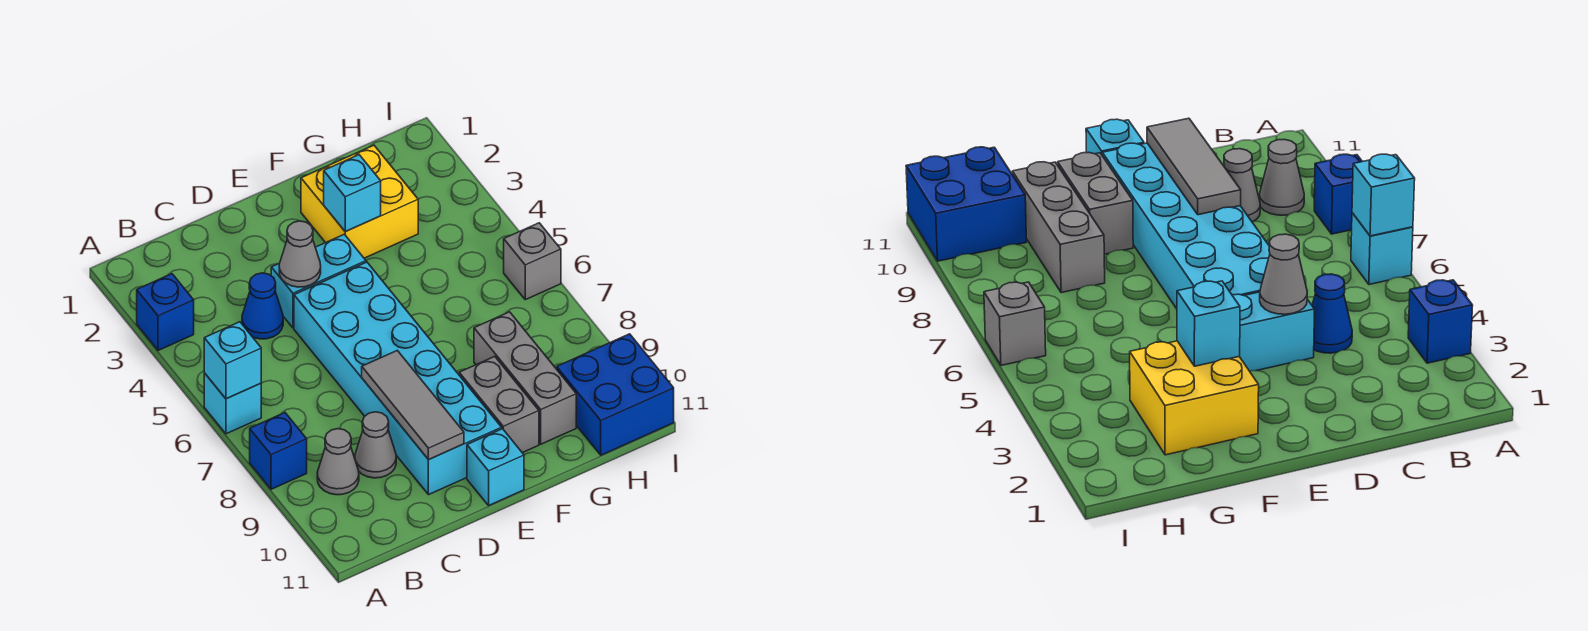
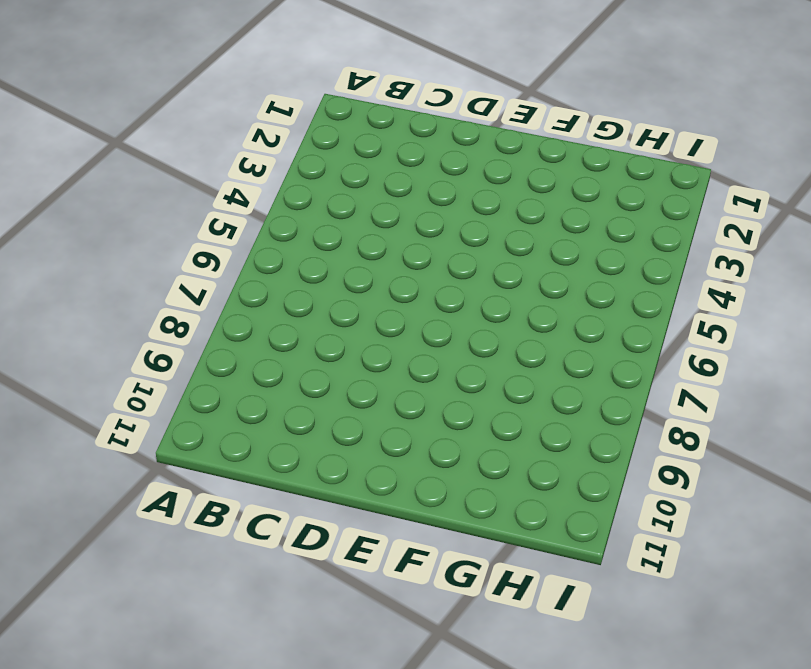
none -> blue 1x1 brick [137,274,194,351]
none -> cyan 1x1 brick [204,373,261,434]
none -> blue 1x1 brick [250,413,307,489]

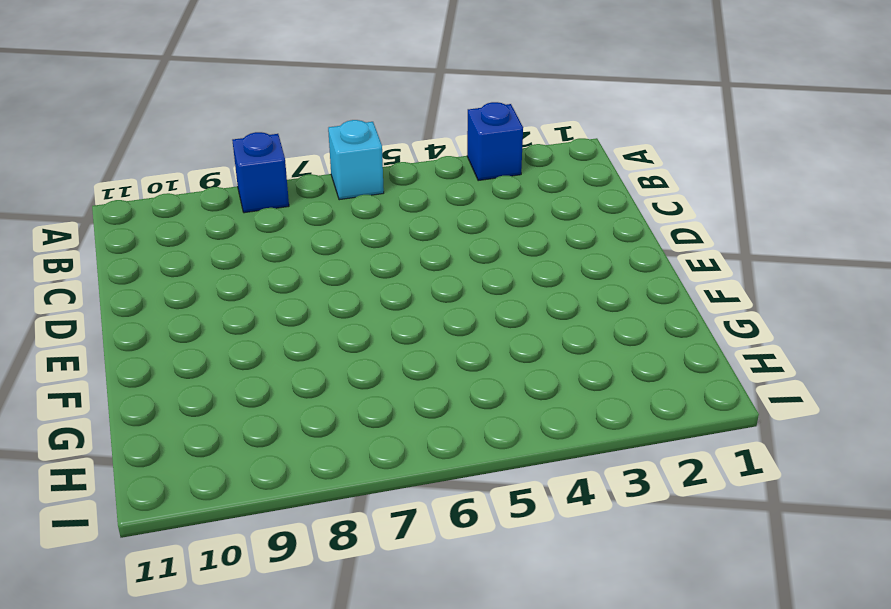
none -> grey 1x1 cone [317,429,359,495]
none -> blue 1x1 cone [242,273,283,339]
none -> grey 1x1 cone [355,412,396,478]

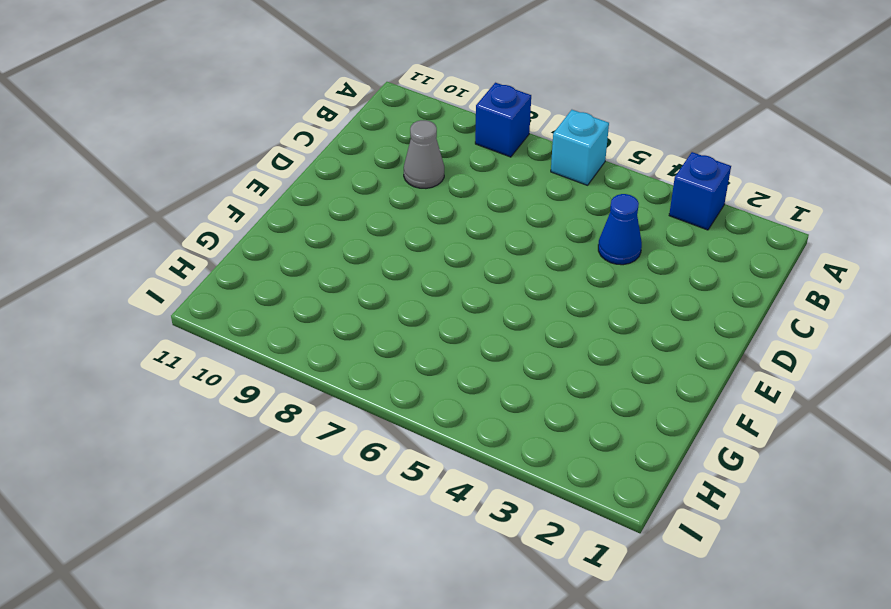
none -> grey 1x1 cone [317,429,359,495]
none -> cyan 1x2 brick [271,234,366,328]
none -> cyan 2x6 brick [294,262,502,495]

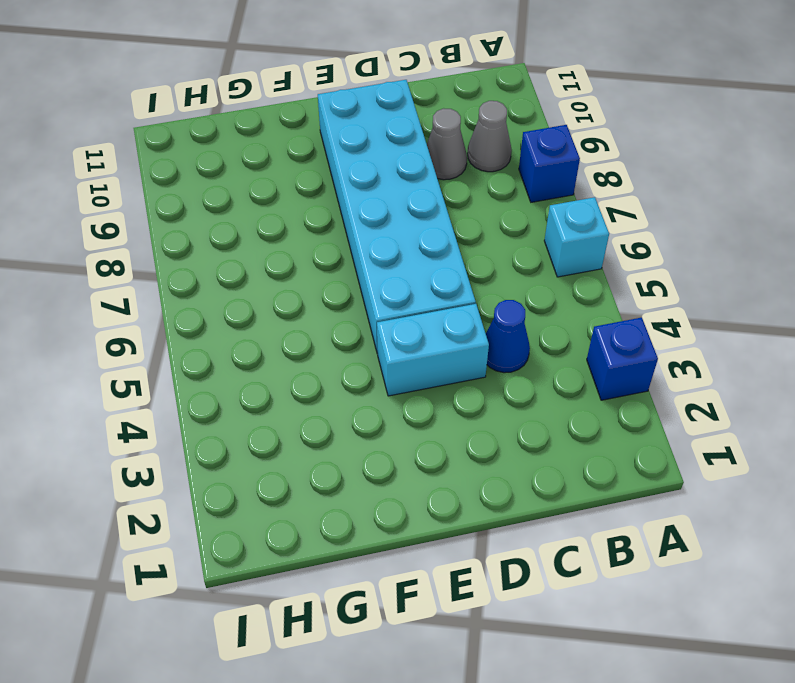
none -> cyan 1x1 brick [467,429,524,505]
none -> yellow 2x2 brick [301,145,418,258]
none -> grey 1x2 brick [459,356,539,453]

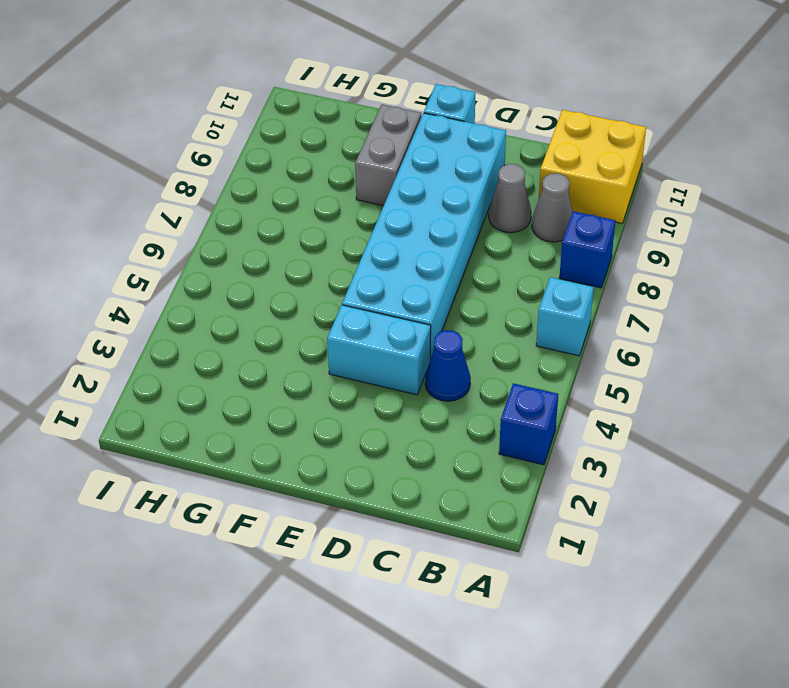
yellow 2x2 brick [539,110,646,223] -> yellow 2x2 brick moved to [301,145,418,258]
none -> grey 1x3 brick [474,312,576,444]
none -> blue 2x2 brick [557,334,674,455]
none -> grey 1x1 brick [504,223,561,300]

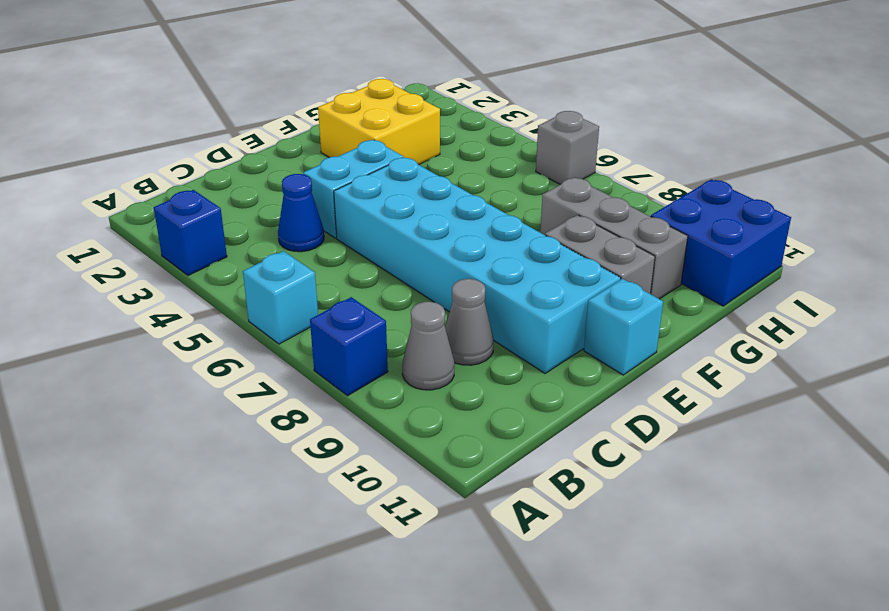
none -> cyan 1x1 brick [204,322,261,399]
none -> grey 1x1 cone [279,221,321,287]
none -> grey 1x3 tile [362,351,464,460]

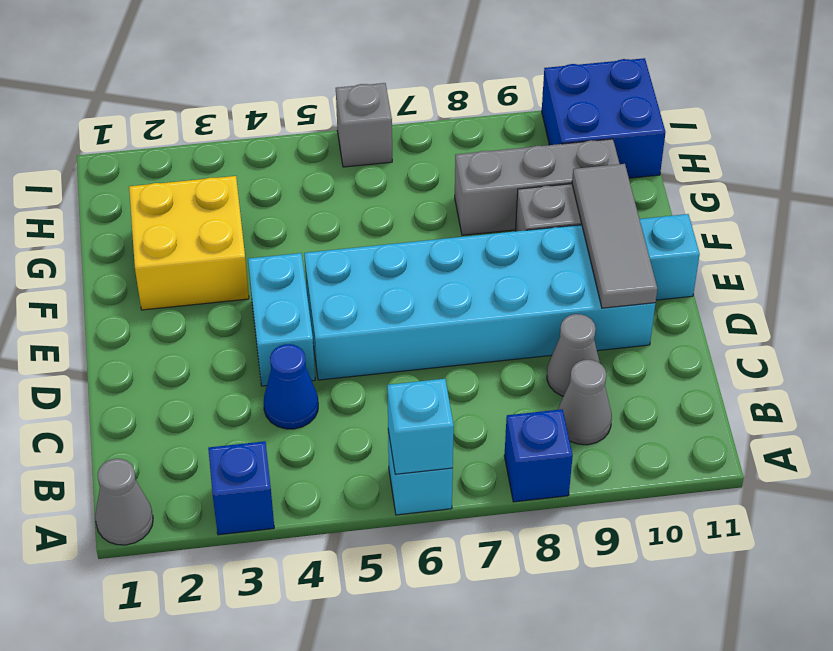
grey 1x1 cone [95,459,153,545] -> grey 1x1 cone moved to [279,221,321,287]
grey 1x3 tile [572,164,657,308] -> grey 1x3 tile turned to [362,351,464,460]
none -> cyan 1x1 brick [324,155,381,232]

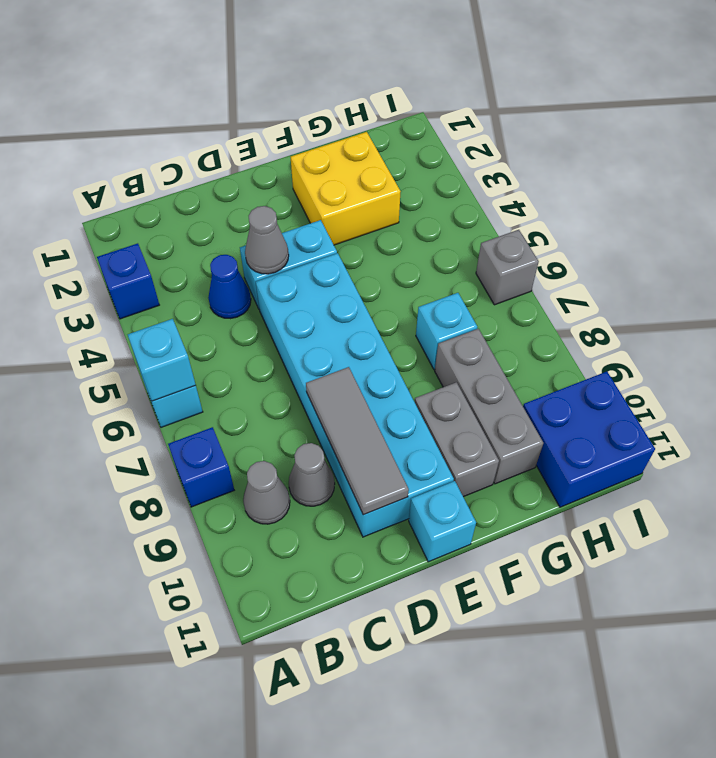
cyan 1x1 brick [416,293,477,369] -> cyan 1x1 brick moved to [324,155,381,232]

